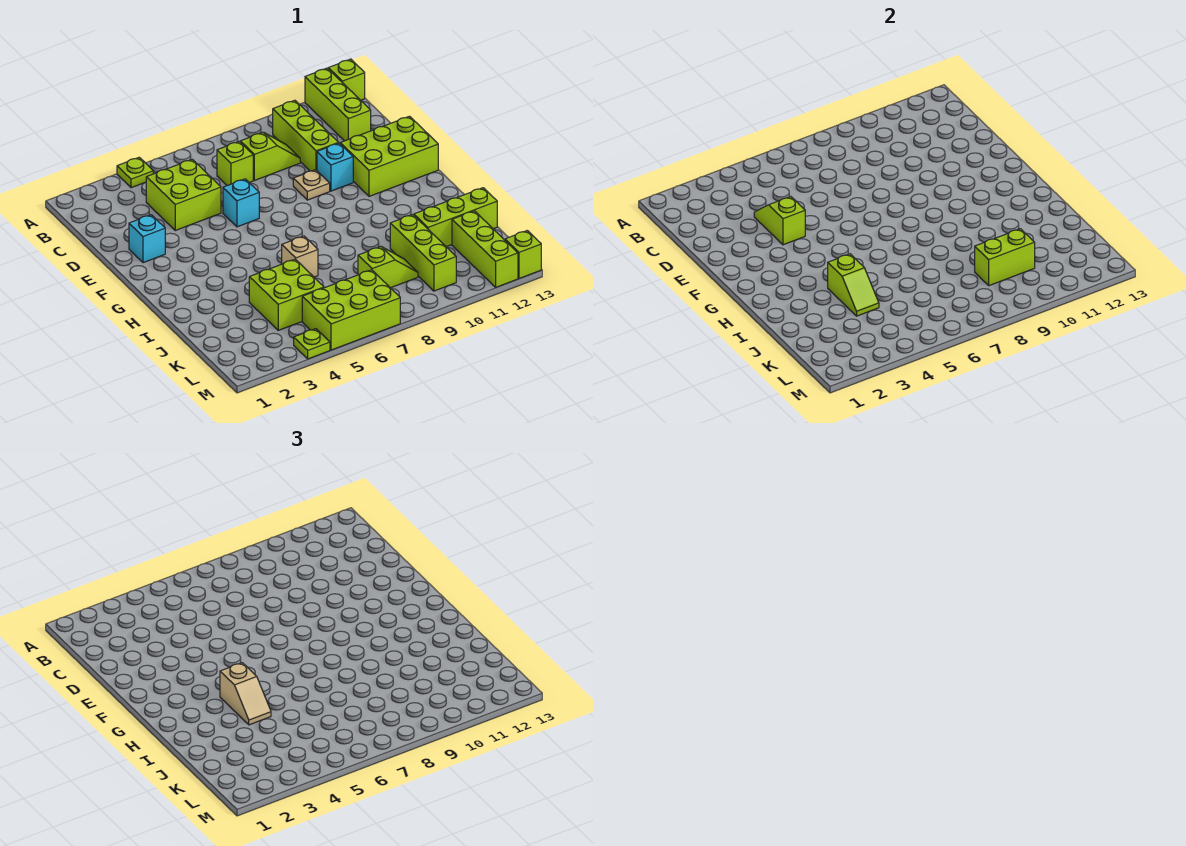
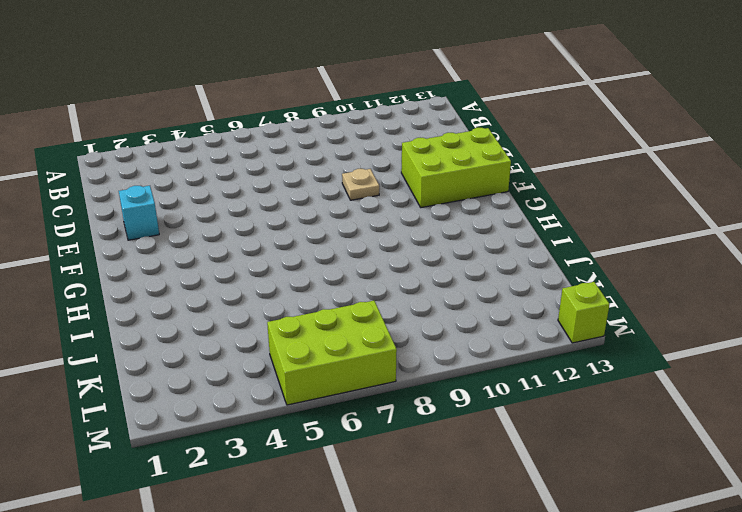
none -> lime 1x1 plate [117,157,153,188]
none -> lime 1x3 brick [305,68,371,141]
none -> lime 1x1 brick [328,59,365,100]

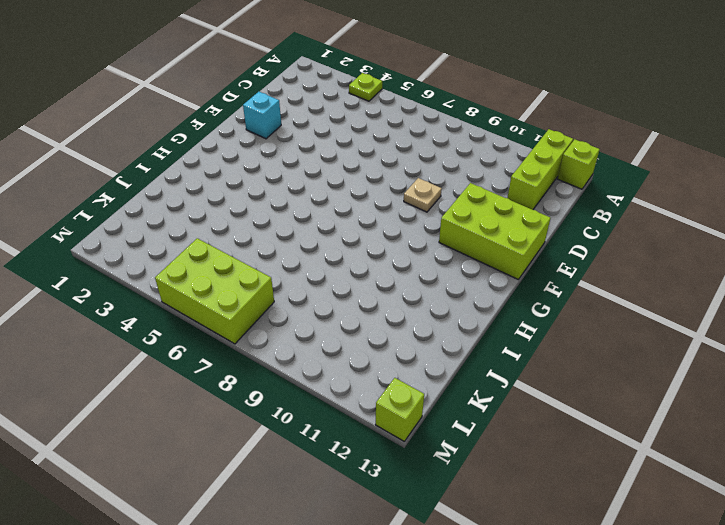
none -> lime 1x3 brick [273,100,339,171]
none -> lime 2x2 brick [146,159,221,230]
none -> lime 1x1 brick [217,141,253,186]

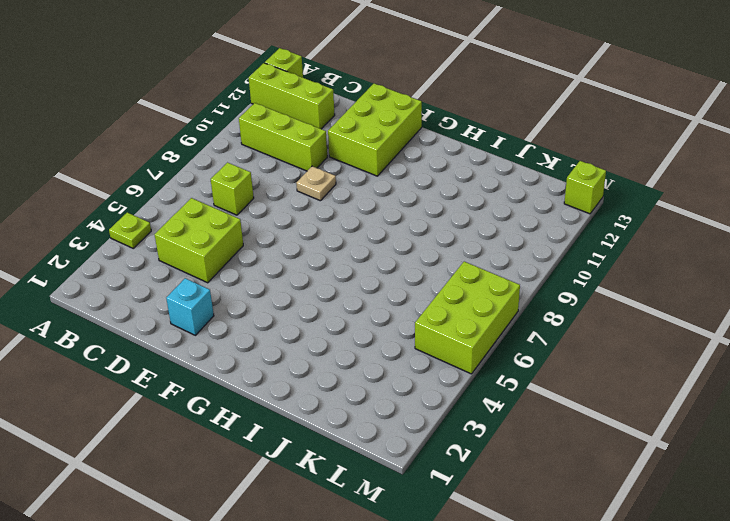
none -> lime 1x2 slope [240,132,300,180]
none -> cyan 1x1 brick [223,179,259,227]
none -> cyan 1x1 brick [317,143,353,191]

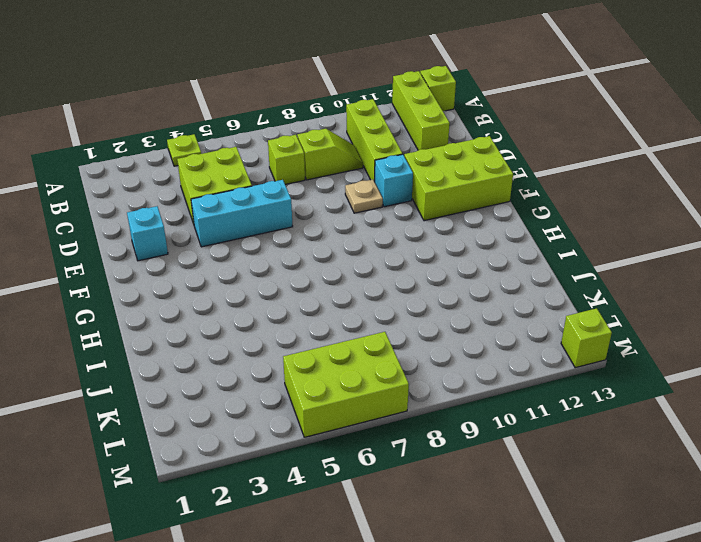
cyan 1x3 brick [191,180,293,247] -> cyan 1x1 brick [223,179,259,227]
none -> tan 1x1 brick [282,236,318,277]
none -> lime 2x2 brick [249,259,324,330]
none -> lime 1x3 brick [390,215,456,291]

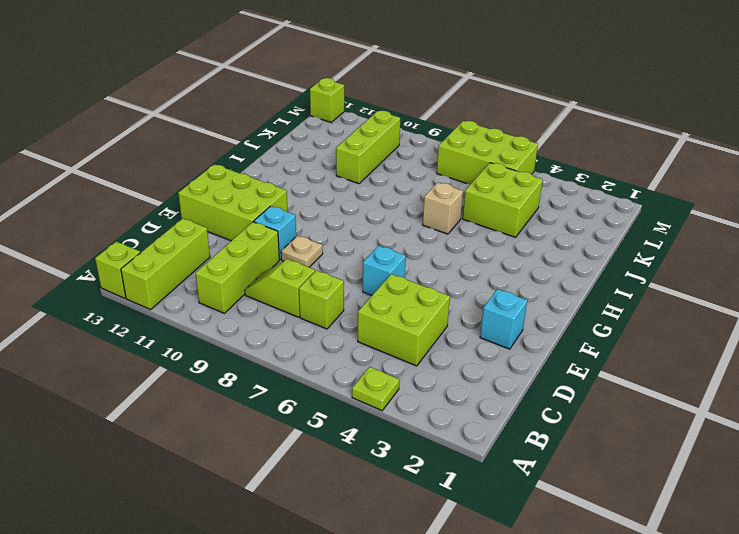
none -> lime 1x3 brick [414,188,497,247]
none -> lime 1x2 slope [358,247,418,288]
none -> lime 1x3 brick [452,211,518,287]

